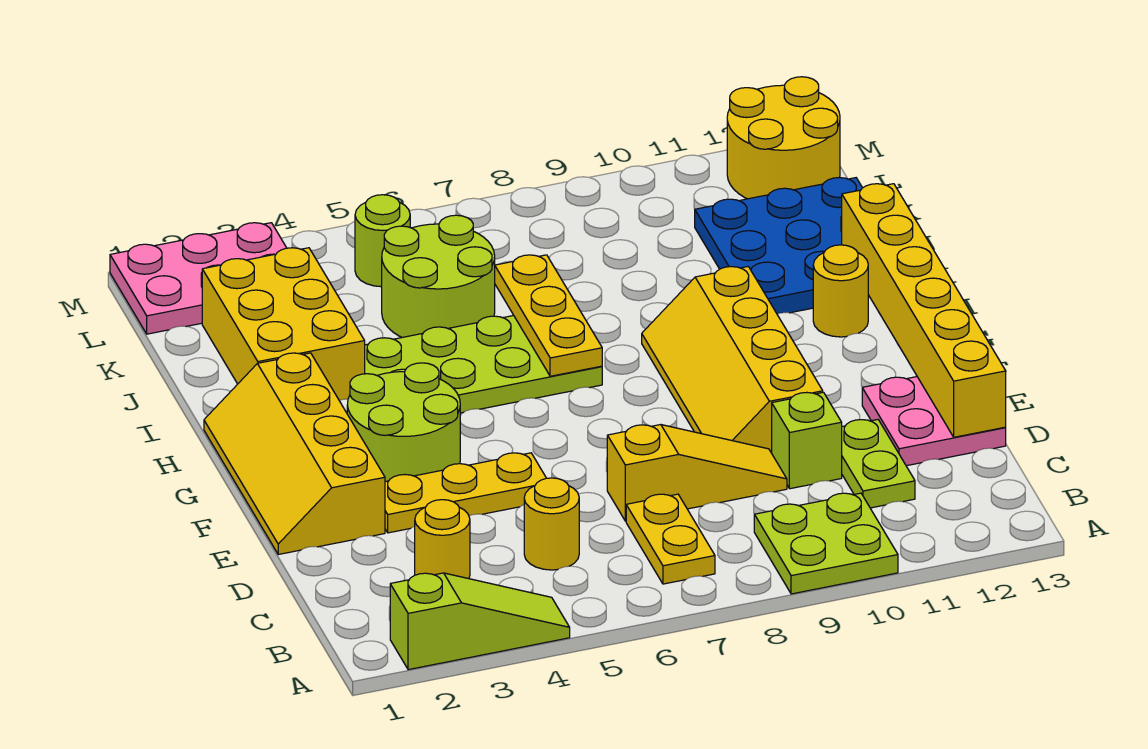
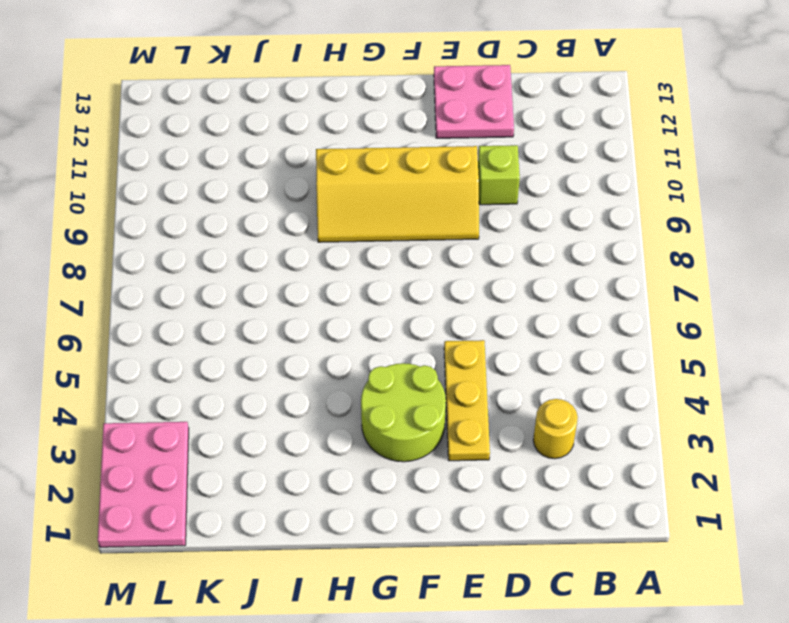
none -> lime 1x3 slope [390,573,570,670]
none -> lime 2x2 plate [754,493,898,594]
none -> yellow 1x2 plate [626,494,715,584]

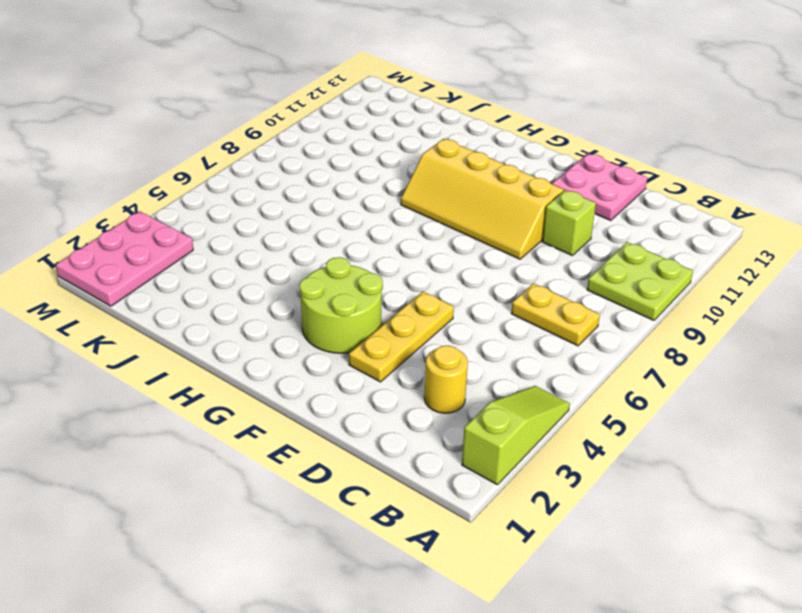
none -> yellow 1x1 round brick [524,478,579,570]
none -> lime 1x2 plate [842,420,915,508]
none -> yellow 1x3 slope [607,425,787,521]

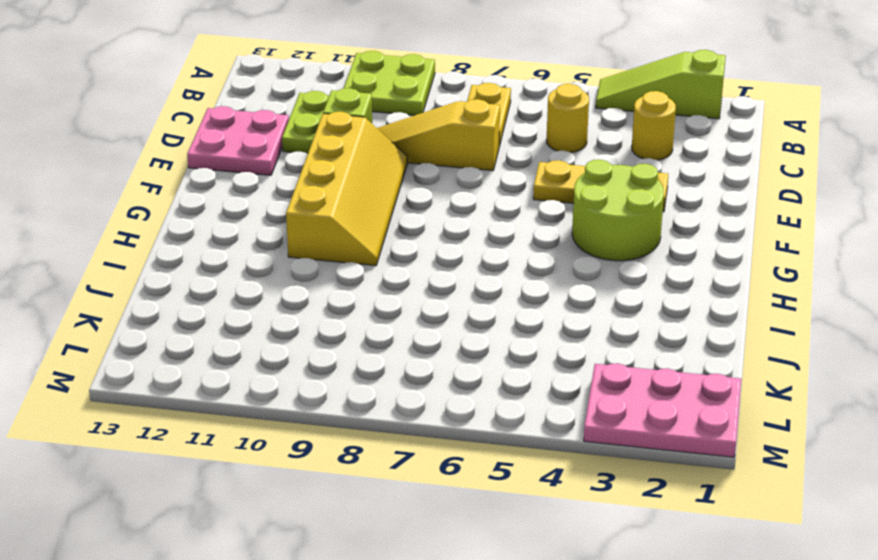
none -> yellow 2x4 slope [204,353,385,554]
none -> lime 2x4 plate [365,316,602,413]
none -> yellow 1x1 round brick [813,245,868,337]

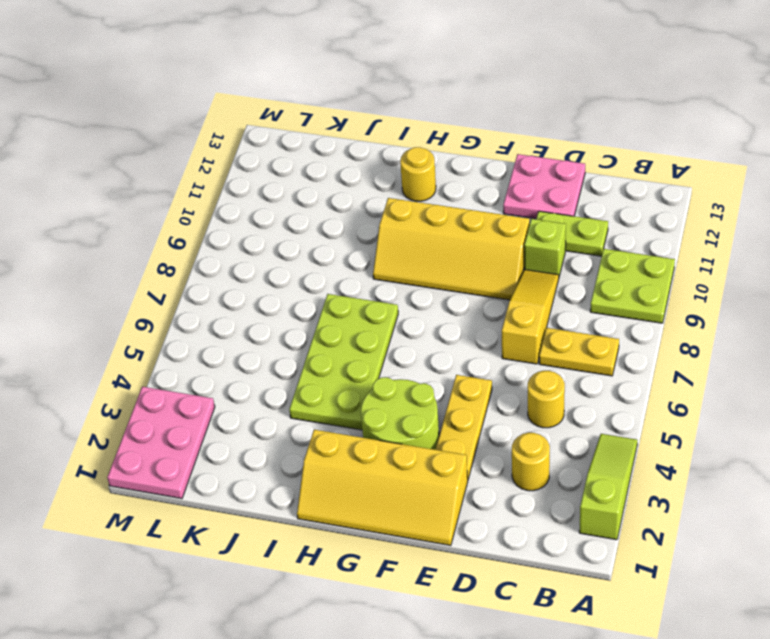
none -> yellow 2x3 brick [202,248,365,401]
none -> blue 3x3 plate [695,178,869,314]
none -> lime 2x2 round brick [382,215,495,337]

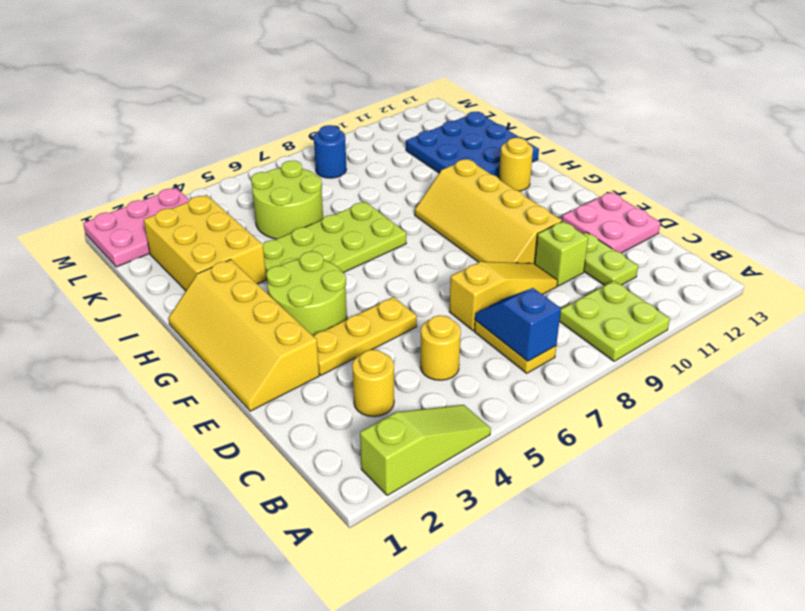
blue 1x2 slope [475,288,561,361] -> none
blue 1x1 round brick [314,125,347,178] -> none
none -> lime 1x1 round brick [355,195,410,287]
none -> yellow 2x2 round brick [727,77,840,199]
none -> yellow 1x6 brick [842,184,1006,437]

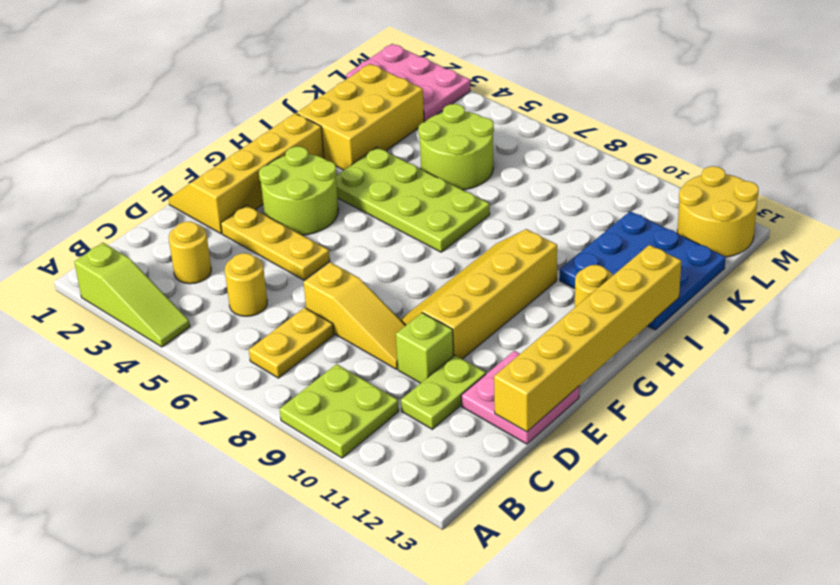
none -> lime 1x1 round brick [355,195,410,287]
none -> yellow 1x3 plate [495,255,602,376]

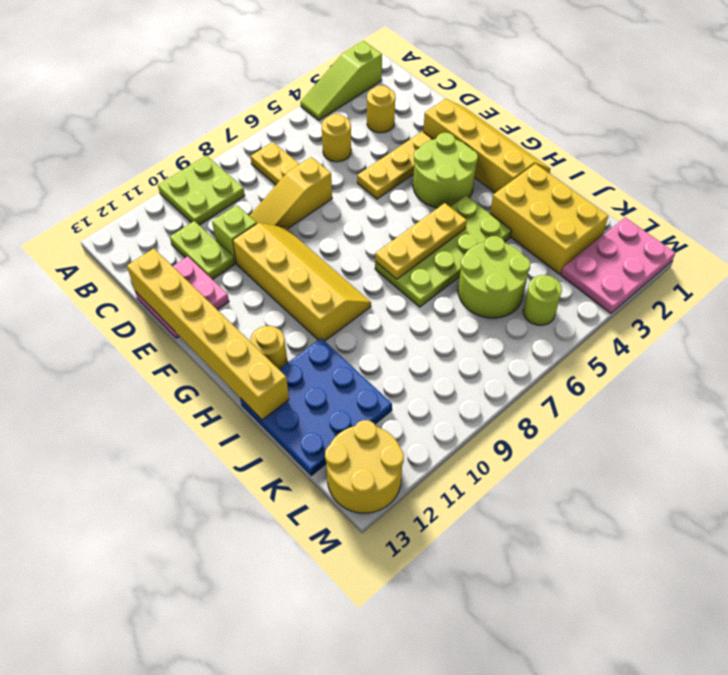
yellow 1x3 plate [375,203,467,279] -> yellow 1x3 plate turned to [495,255,602,376]

